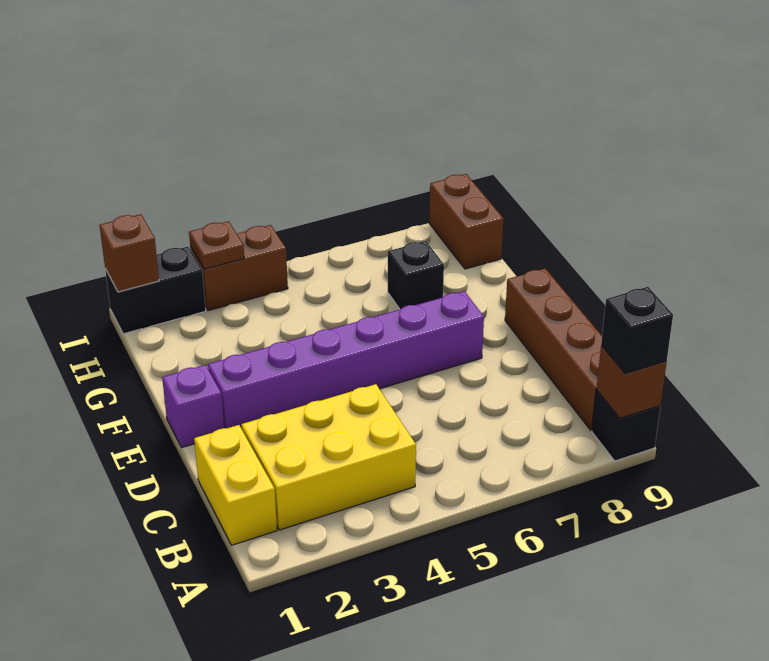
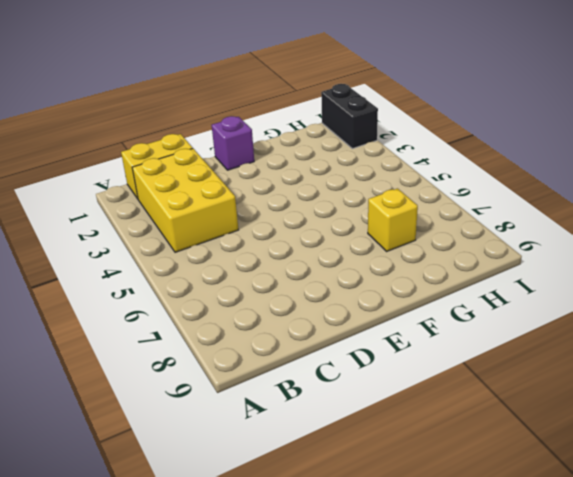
yellow 1x1 brick [368,189,418,251] -> black 1x1 brick [388,241,444,309]
none -> black 1x1 brick [592,390,661,461]
none -> brown 1x4 brick [505,268,602,430]
none -> purple 1x6 brick [208,291,484,429]

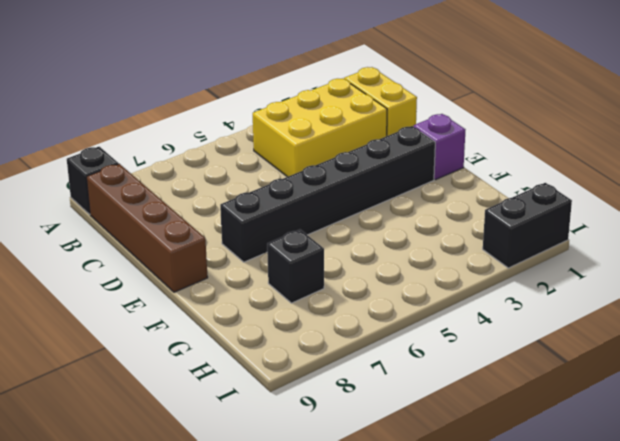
black 1x6 brick [220,126,435,262] -> purple 1x6 brick [208,291,484,429]
none -> brown 1x2 brick [429,174,504,269]
none -> brown 1x2 brick [190,225,288,311]
none -> brown 1x1 brick [596,345,667,418]

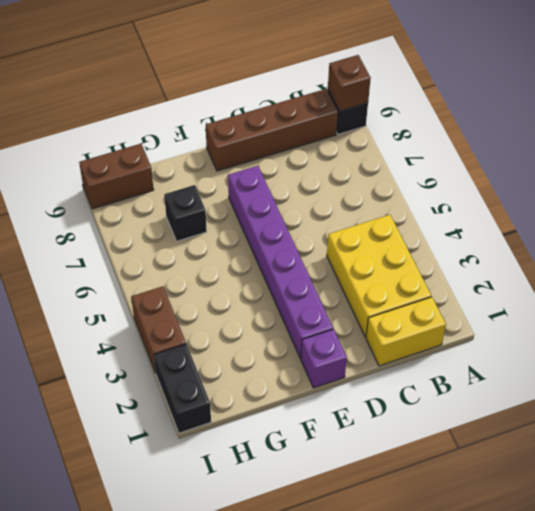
none -> brown 1x1 brick [100,214,159,292]
none -> brown 1x1 plate [189,221,244,269]
none -> black 1x1 brick [601,287,673,374]

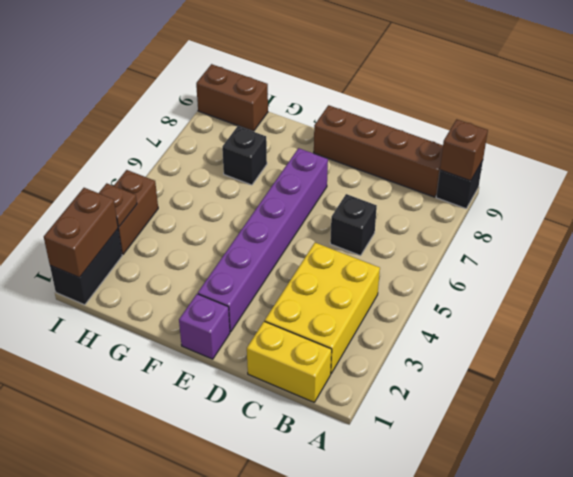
black 1x1 brick [330,194,377,256] -> black 1x1 brick moved to [601,287,673,374]
brown 1x2 brick [44,188,118,278] -> brown 1x1 brick [100,214,159,292]

